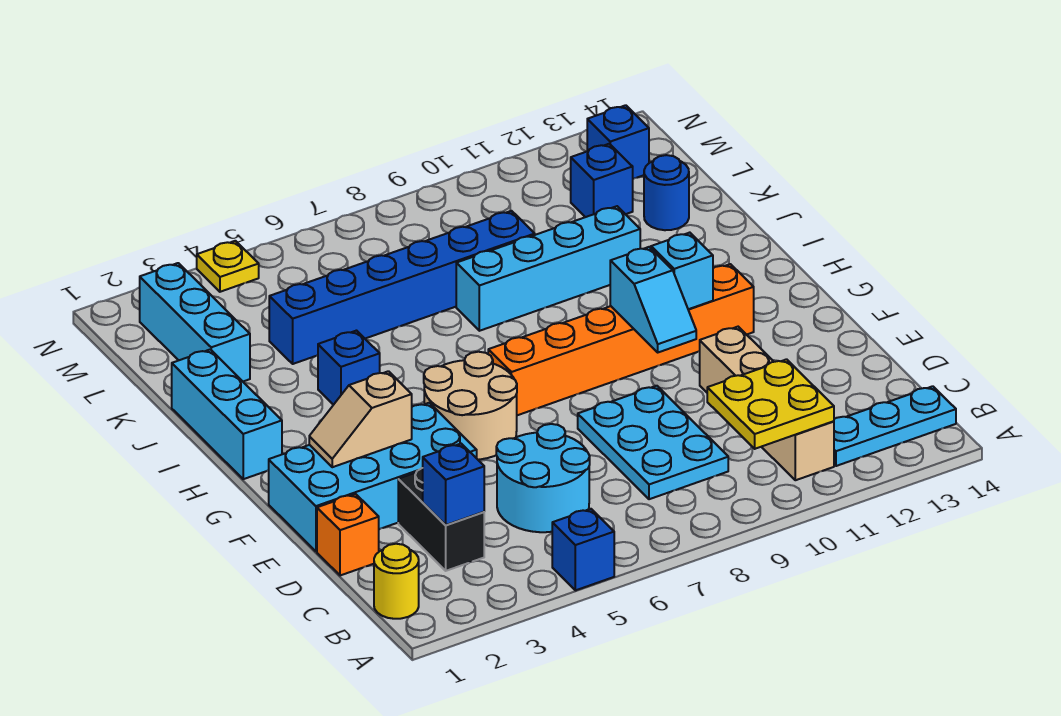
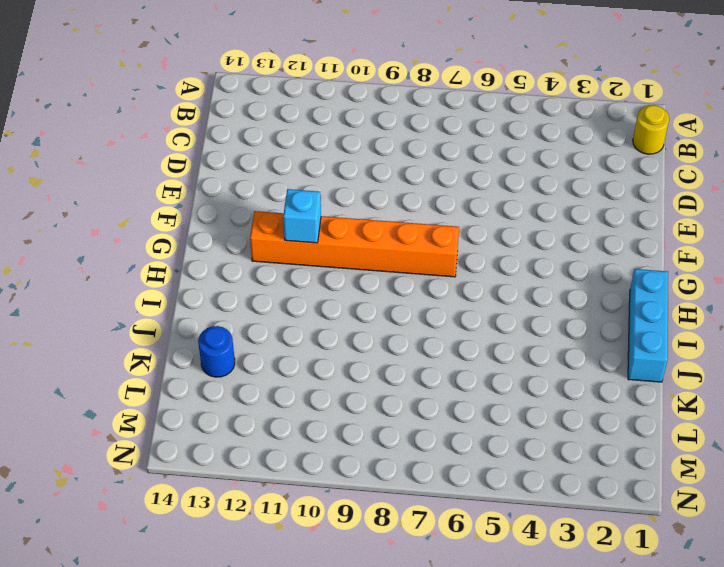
none -> blue 1x1 brick [552,509,614,590]
none -> tan 1x4 brick [700,327,834,480]
none -> cyan 1x3 plate [834,386,956,466]

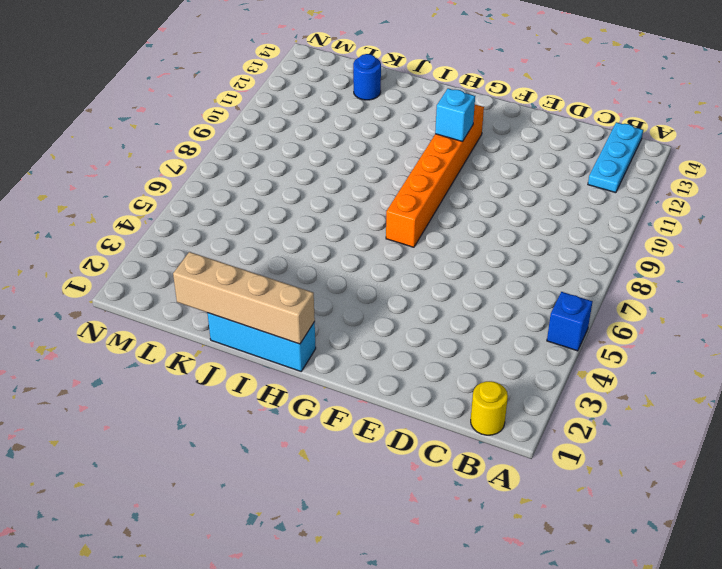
tan 1x4 brick [173,252,315,344] -> tan 1x4 brick moved to [700,327,834,480]
none -> black 1x2 brick [398,468,484,571]
none -> cyan 2x2 round brick [496,424,590,532]
none -> cyan 2x3 plate [578,386,728,499]

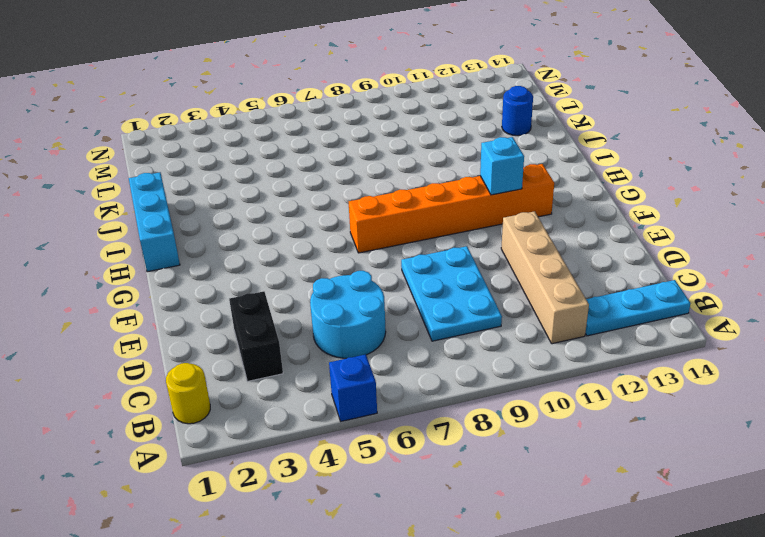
none -> orange 1x1 brick [317,494,379,576]
none -> cyan 2x4 brick [269,403,477,551]
none -> tan 2x2 round brick [424,352,517,460]

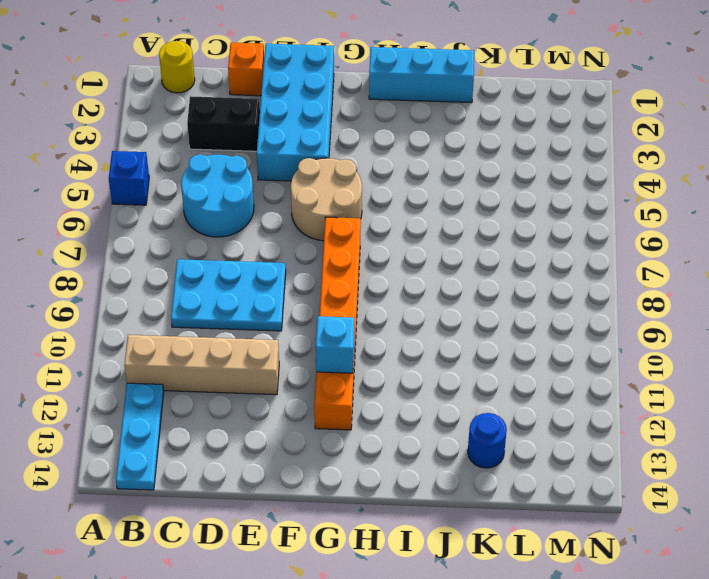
none -> blue 1x1 brick [318,331,380,405]
none -> cyan 1x4 brick [456,206,640,331]
none -> cyan 1x3 brick [140,263,250,381]

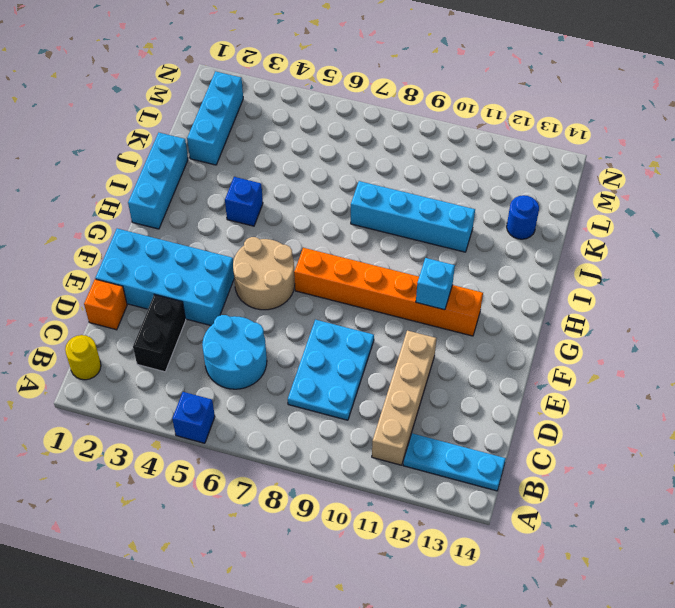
none -> blue 1x6 brick [269,211,535,364]
none -> blue 1x1 brick [571,144,633,217]
none -> blue 1x1 brick [587,105,649,179]

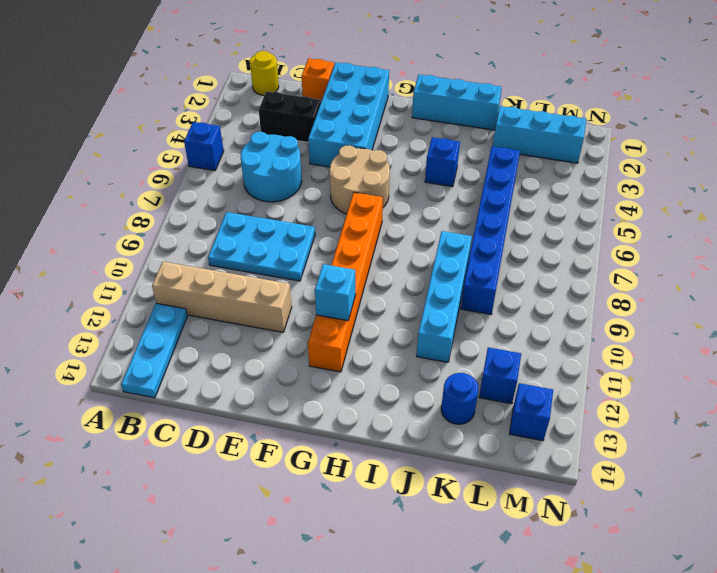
none -> yellow 1x1 plate [197,241,259,292]
none -> yellow 2x2 plate [707,359,834,449]
none -> blue 1x1 brick [423,444,484,525]

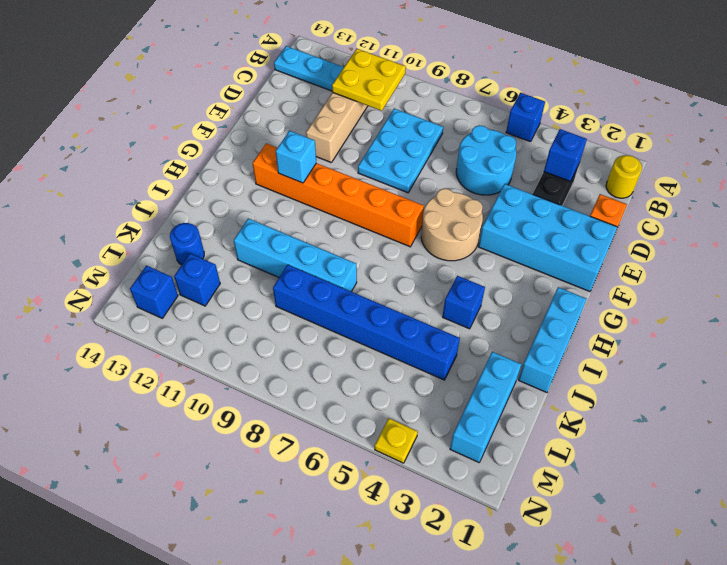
none -> tan 1x2 slope [309,371,412,467]
none -> cyan 1x2 slope [610,247,696,352]

